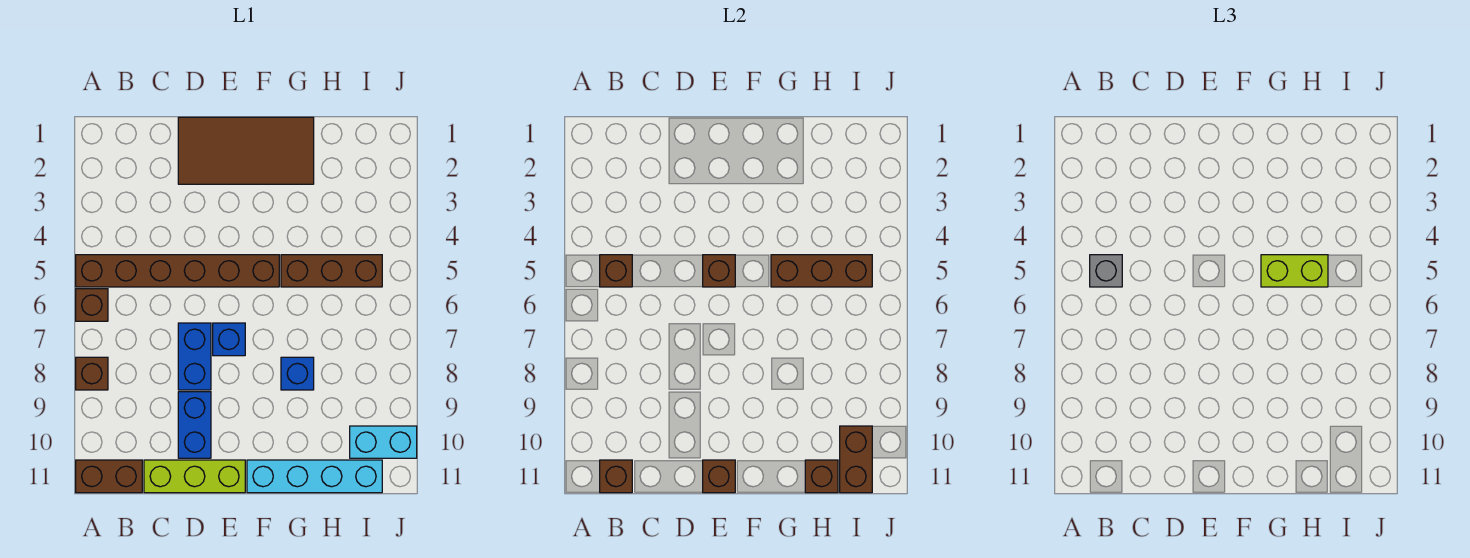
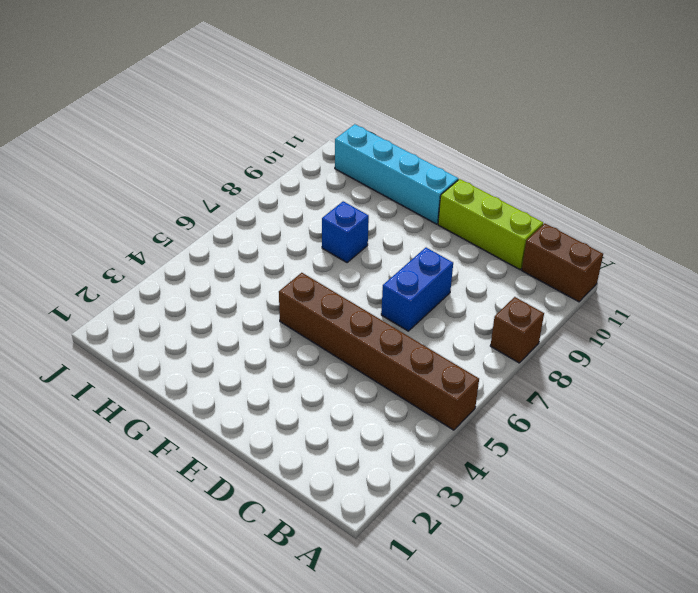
none -> brown 1x1 brick [76,289,108,321]
none -> brown 2x4 tile [178,117,314,184]
none -> blue 1x2 brick [178,392,211,458]

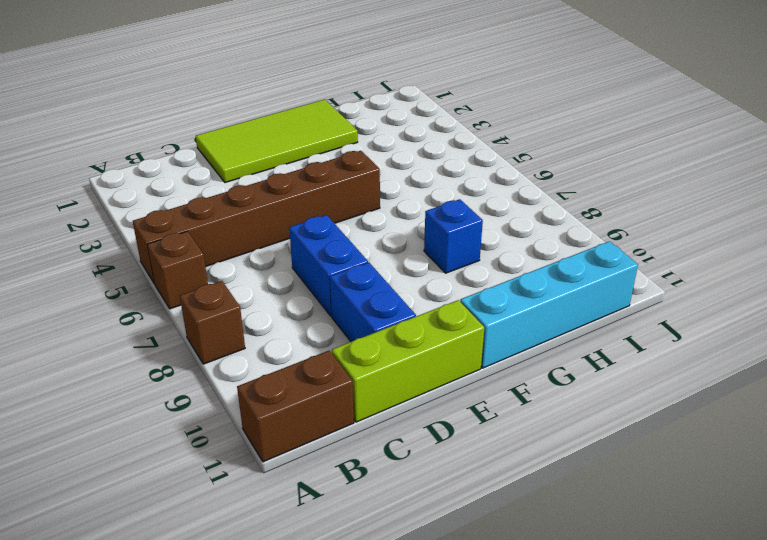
lime 2x4 tile [196,99,358,183] -> brown 2x4 tile [178,117,314,184]
none -> blue 1x1 brick [213,323,245,356]
none -> brown 1x3 brick [281,255,382,287]
none -> cyan 1x2 brick [350,426,417,458]

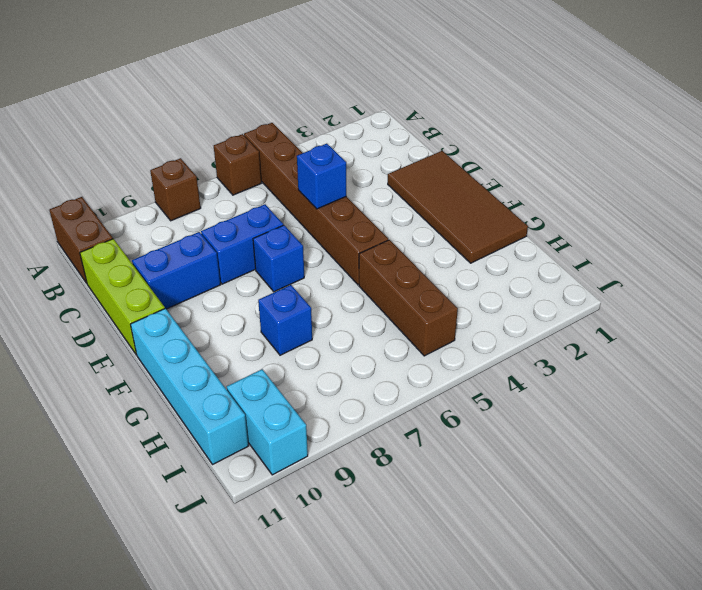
blue 1x1 brick [297,144,346,209] -> none
none -> brown 1x1 brick [600,255,632,287]
none -> brown 1x1 brick [600,460,632,493]
none -> brown 1x1 brick [703,255,735,287]

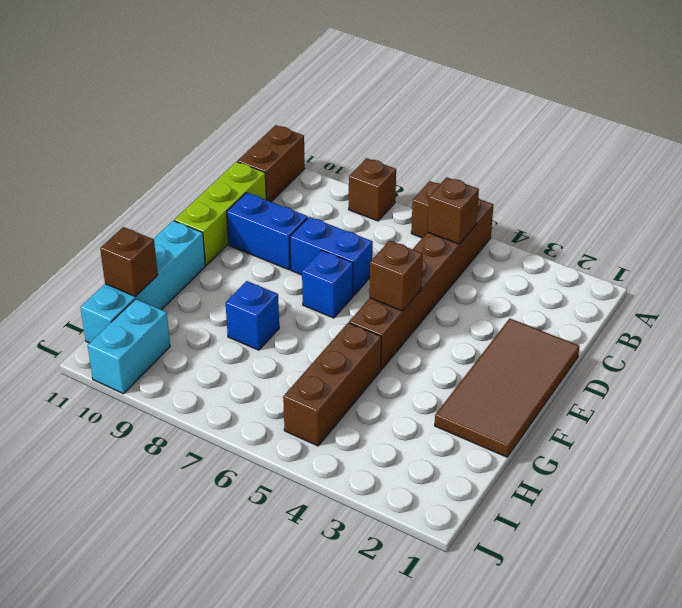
none -> brown 1x1 brick [600,460,632,493]
none -> brown 1x1 brick [703,460,735,493]
none -> brown 1x3 brick [771,255,872,287]

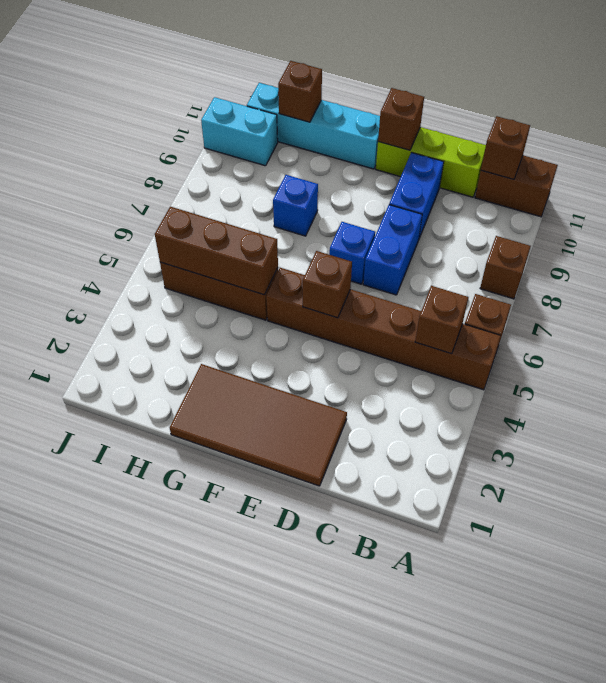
none -> brown 1x2 brick [840,426,872,493]
none -> grey 1x1 brick [1090,255,1122,287]
none -> lime 1x2 brick [1261,255,1328,287]

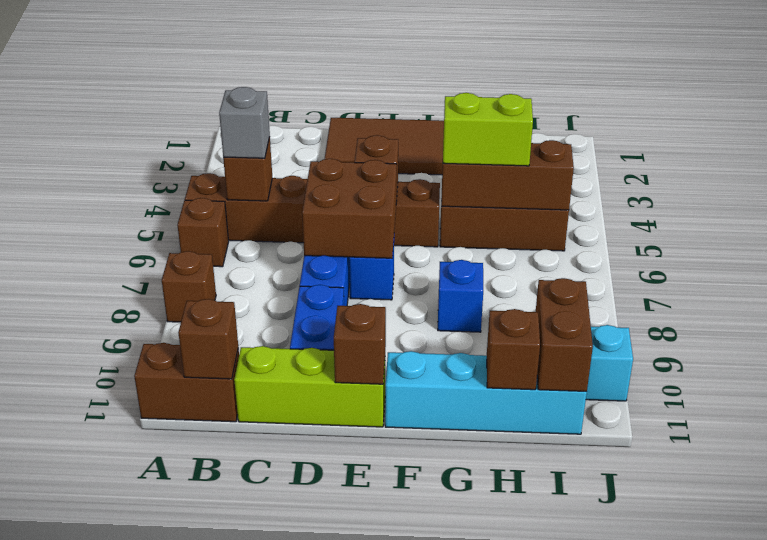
brown 2x2 brick [302,159,396,258] -> none

